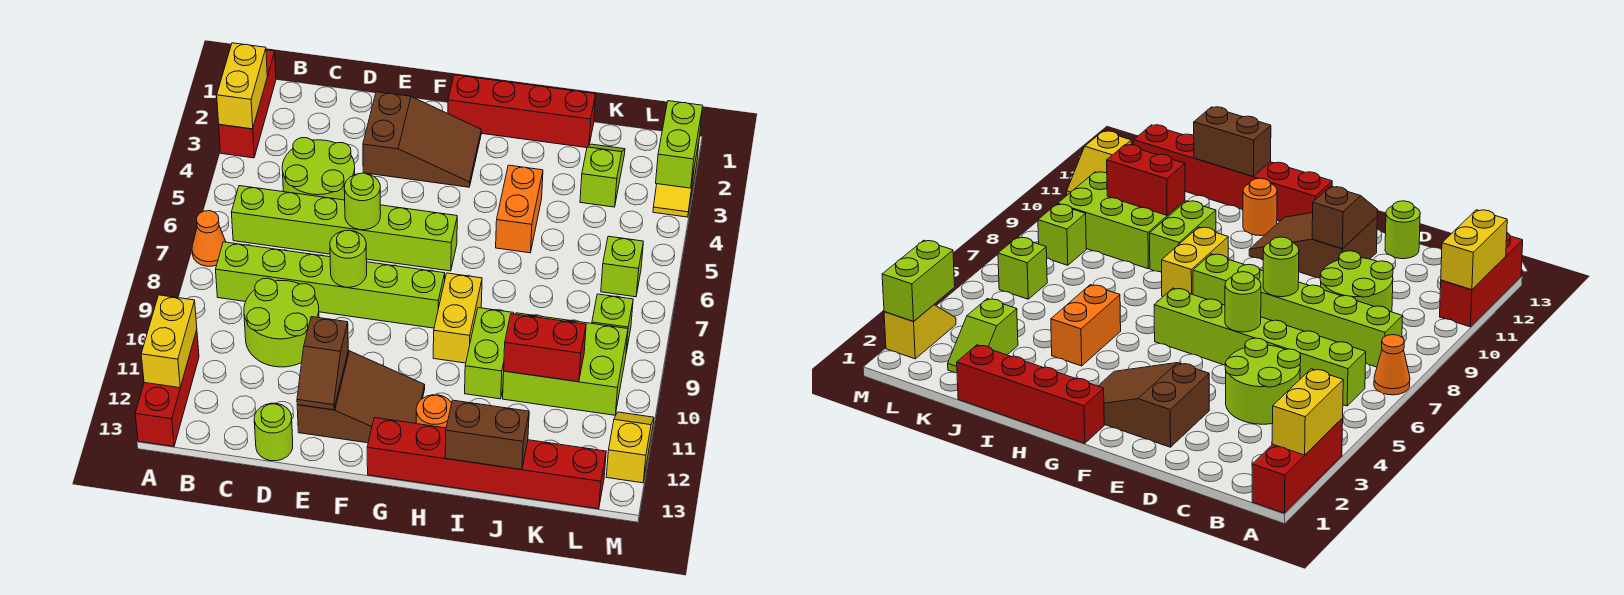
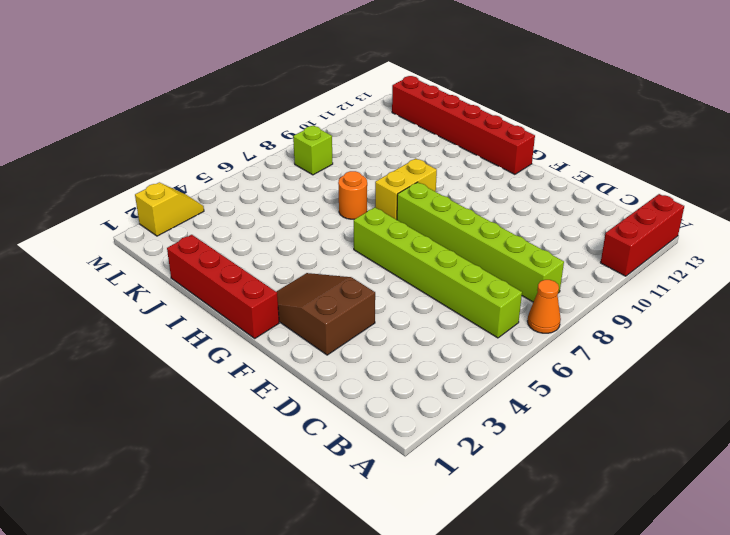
orange 1x1 round brick [338,171,367,219] -> orange 1x1 round brick moved to [416,395,452,428]
none -> red 1x3 brick [219,50,276,158]
none -> lime 2x2 round brick [282,138,355,200]
none -> lime 2x2 round brick [244,278,319,367]
none -> lime 1x1 round brick [254,403,293,461]

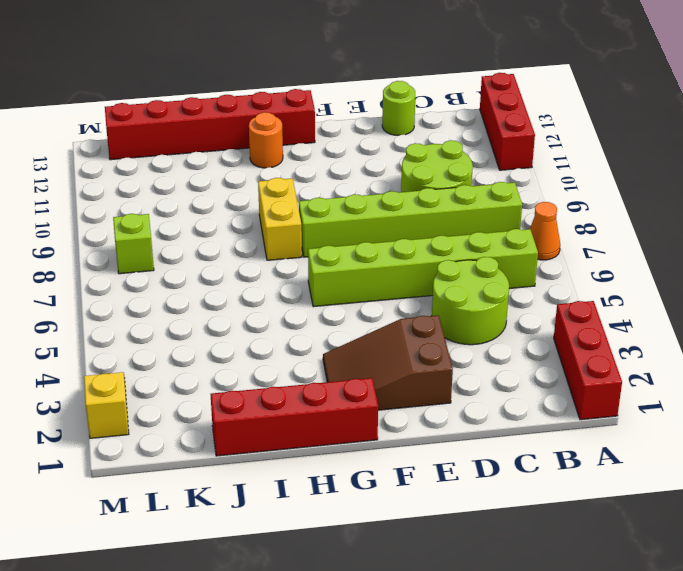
none -> brown 2x3 slope [297,351,425,443]
none -> orange 1x2 brick [496,165,543,253]
none -> lime 1x2 brick [465,308,514,399]
none -> lime 2x3 brick [503,313,628,415]

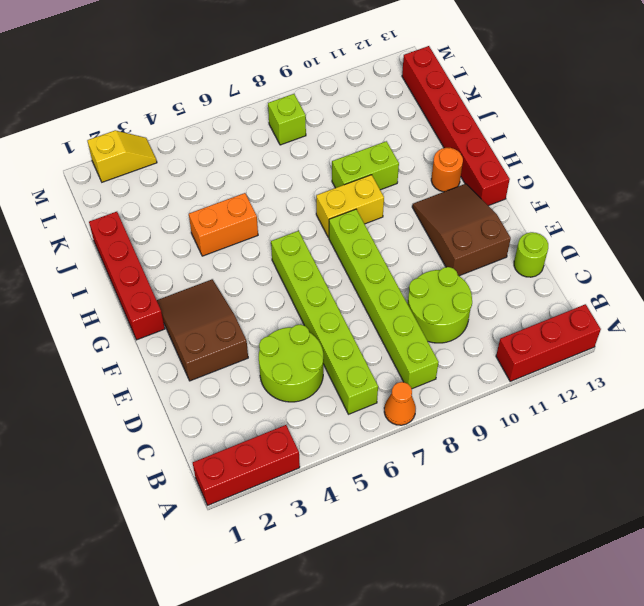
none -> lime 2x3 brick [503,313,628,415]
none -> lime 1x2 slope [580,144,625,207]
none -> lime 1x1 brick [601,236,643,297]
none -> yellow 1x2 slope [606,412,654,483]

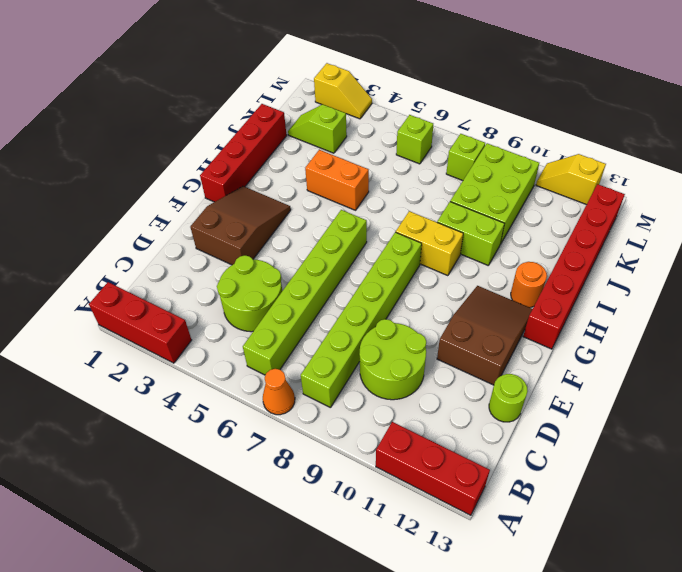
none -> yellow 1x2 brick [217,43,267,129]
none -> yellow 1x2 brick [141,295,197,388]
none -> lime 1x1 round brick [344,173,381,230]
none -> lime 1x1 round brick [330,230,367,287]

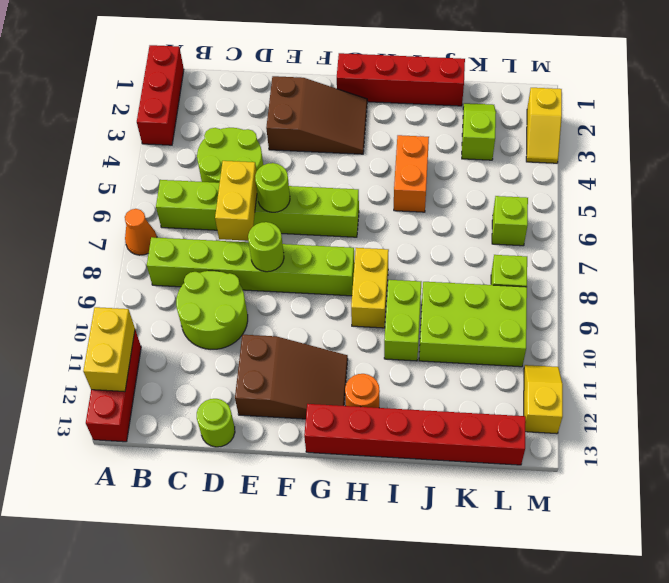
yellow 1x2 brick [215,161,257,241] -> yellow 1x2 brick moved to [217,43,267,129]
none -> brown 1x2 slope [297,317,348,410]
none -> brown 1x2 brick [445,400,529,470]
none -> red 1x2 brick [504,314,586,382]
none -> lime 1x2 brick [656,101,703,188]

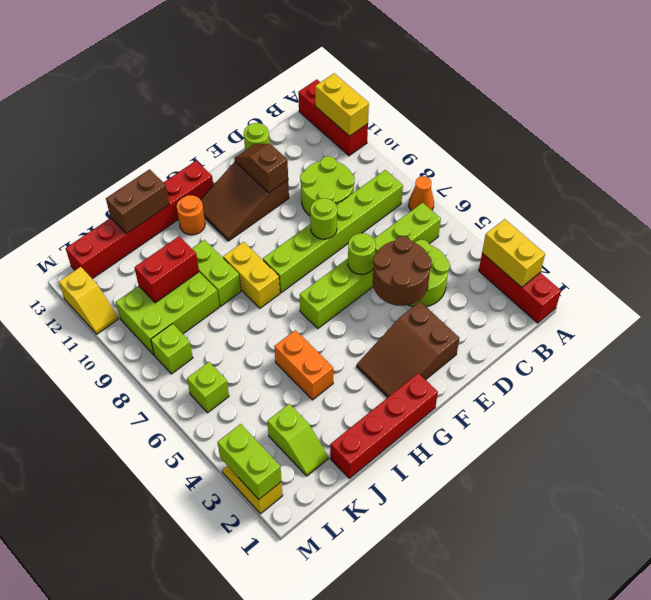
brown 2x2 round brick [373,236,432,306] -> none

